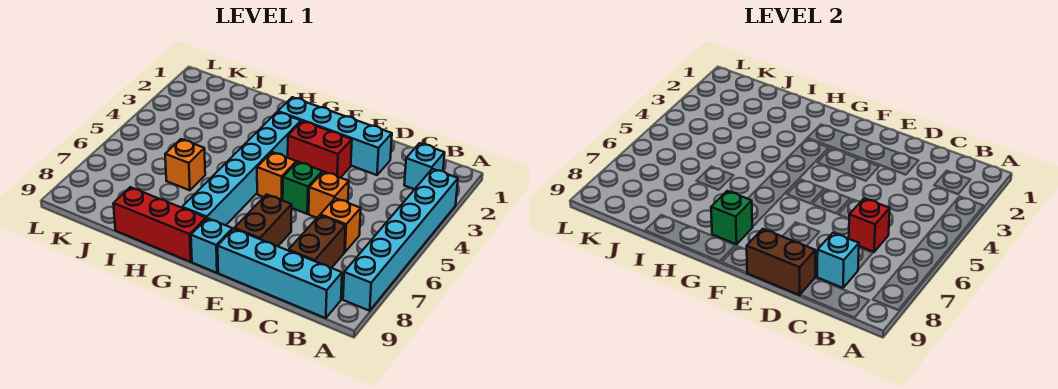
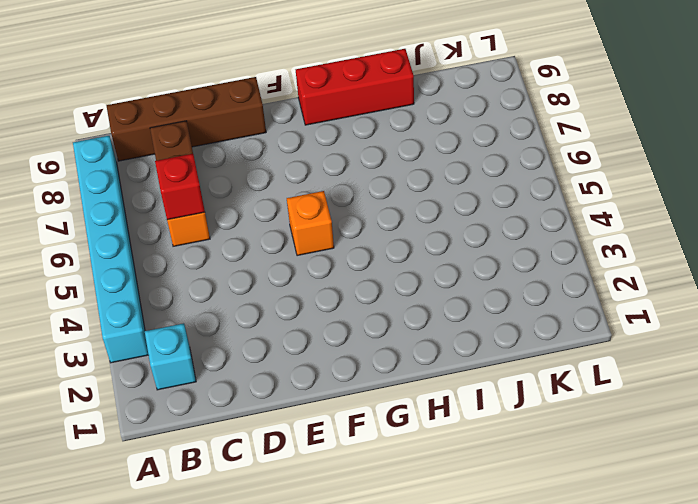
brown 1x4 brick [107,77,266,161] -> cyan 1x4 brick [218,229,342,318]
none -> cyan 1x4 brick [278,97,392,175]
none -> orange 1x1 brick [309,172,349,218]
none -> red 1x2 brick [288,121,352,178]

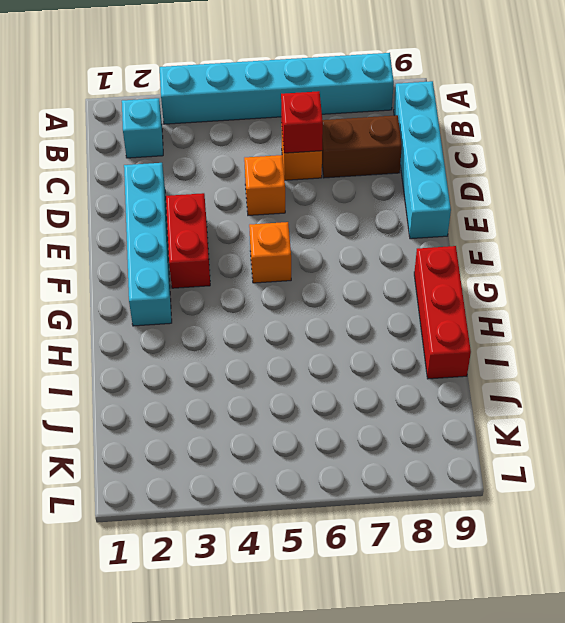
none -> green 1x1 brick [283,162,322,214]
none -> brown 1x2 brick [235,194,292,246]
none -> cyan 1x1 brick [191,218,232,273]

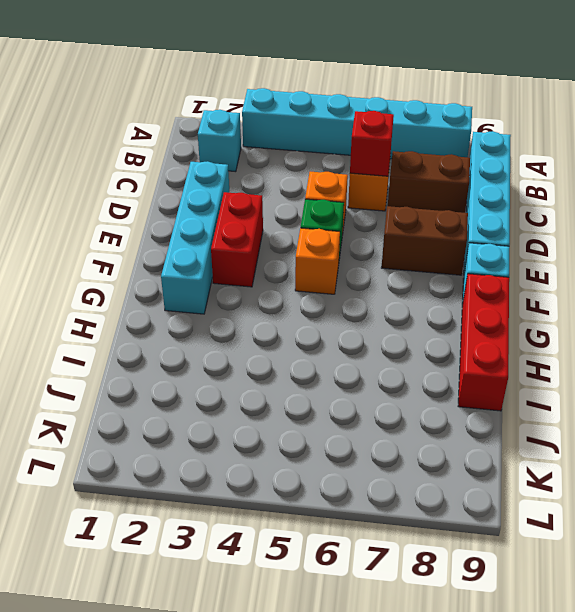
none -> cyan 1x6 brick [182,112,301,225]
none -> orange 1x1 brick [165,139,205,190]
none -> cyan 1x1 brick [817,233,859,288]

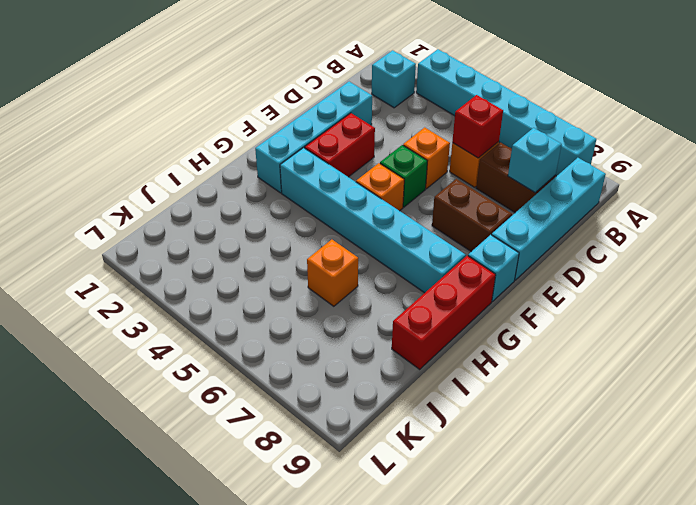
none -> brown 1x2 brick [747,229,815,295]
none -> green 1x1 brick [711,191,752,244]

